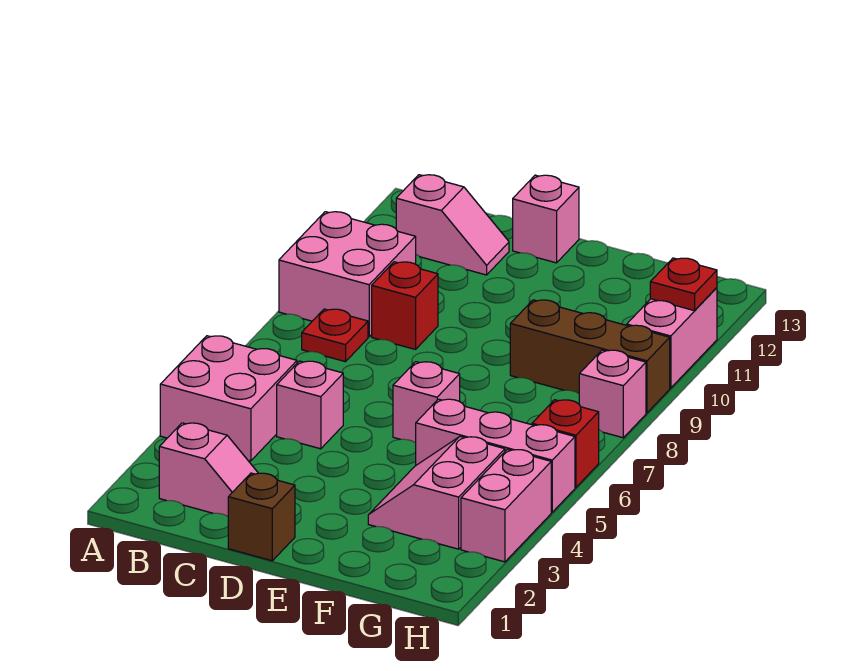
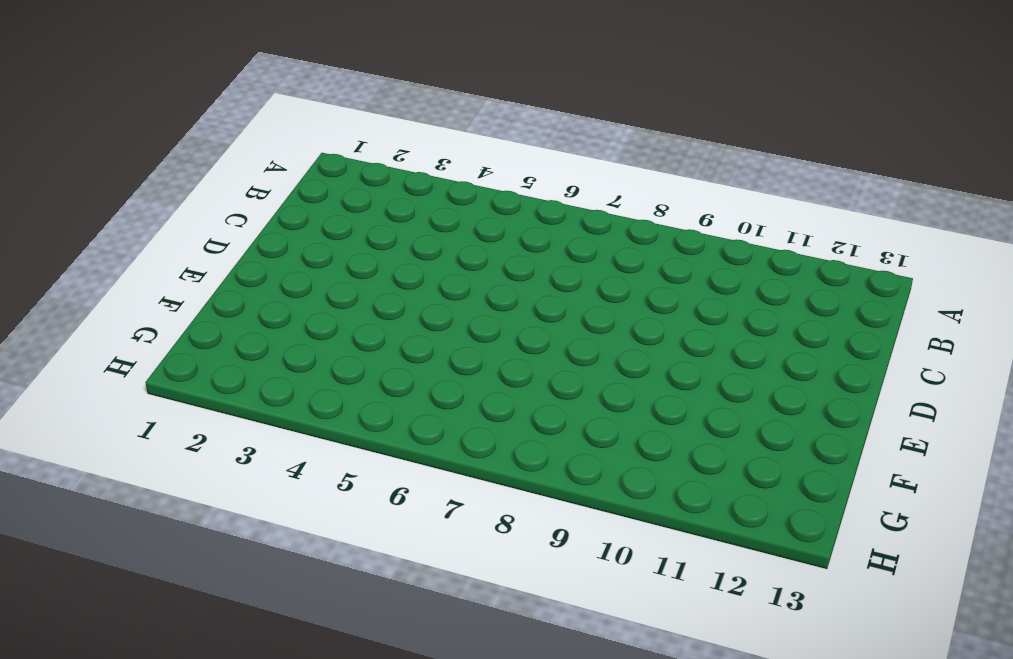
none -> pink 2x2 brick [160,336,297,461]
none -> pink 2x2 brick [279,212,416,337]
none -> pink 1x2 slope [159,423,258,516]

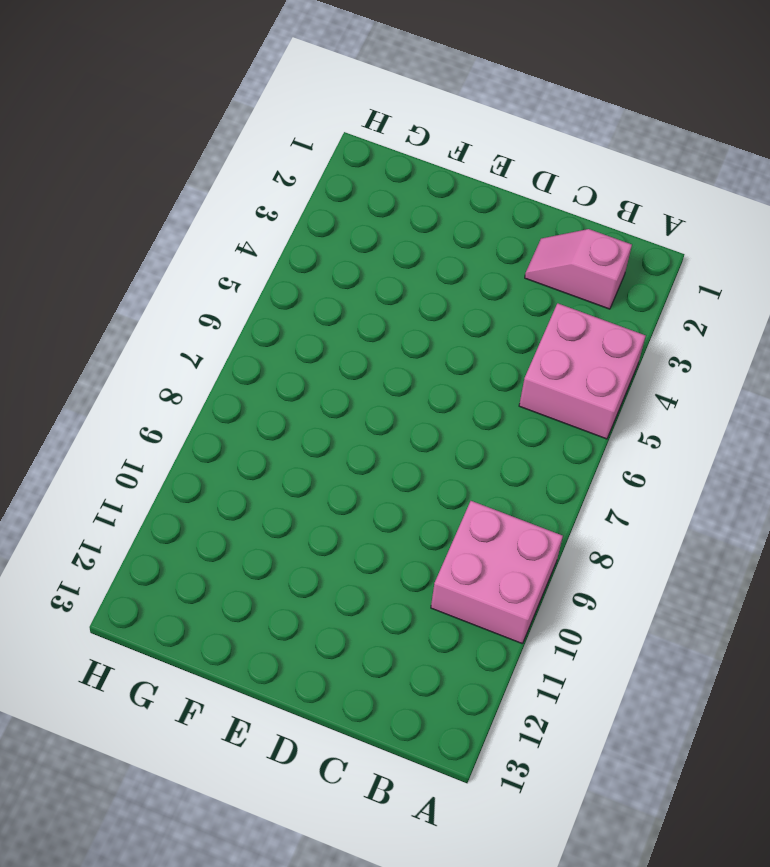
none -> red 1x1 plate [302,309,368,362]
none -> pink 1x2 slope [396,175,509,275]
none -> pink 1x1 brick [277,361,343,449]

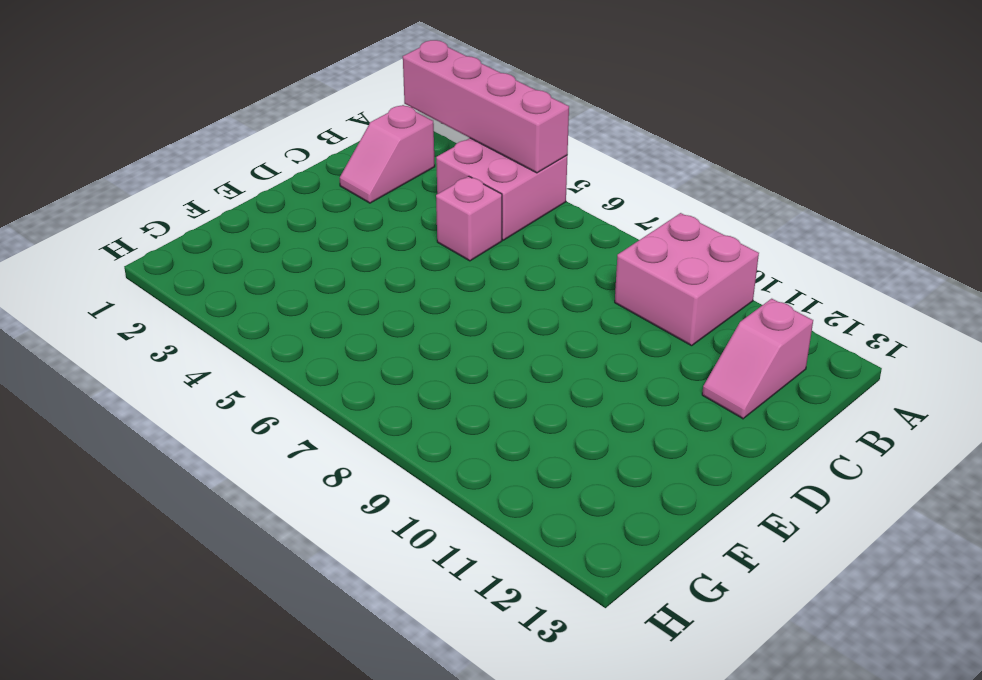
pink 1x4 brick [403,40,569,173] -> none
none -> red 1x1 plate [302,309,368,362]
none -> red 1x1 brick [372,262,438,349]
none -> brown 1x1 brick [228,473,295,561]

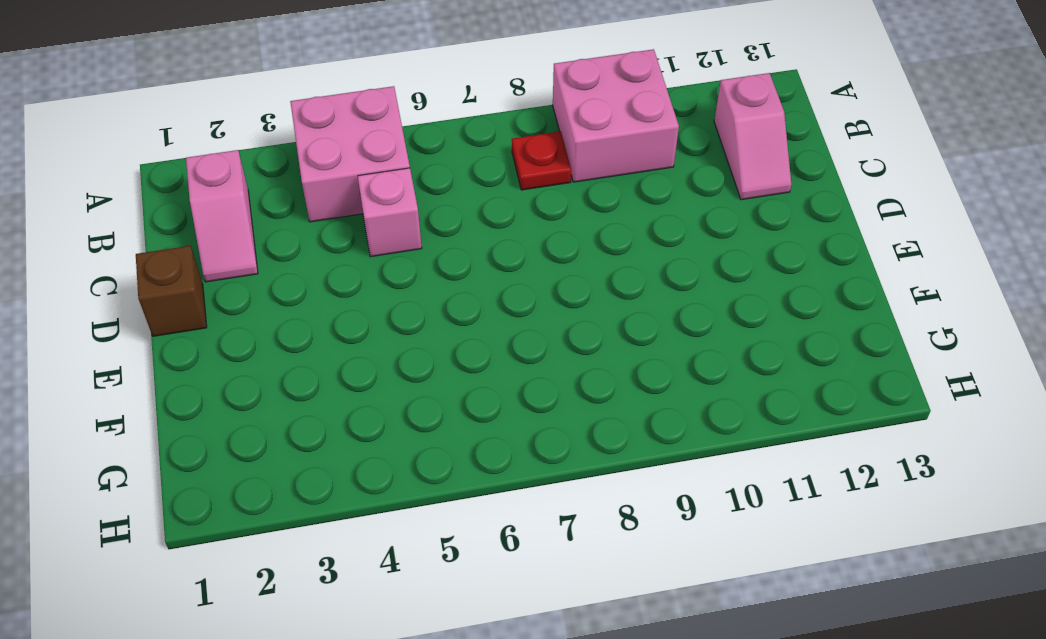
none -> red 1x1 brick [372,262,438,349]
none -> pink 1x1 brick [513,175,579,263]
none -> pink 1x1 brick [393,362,460,443]

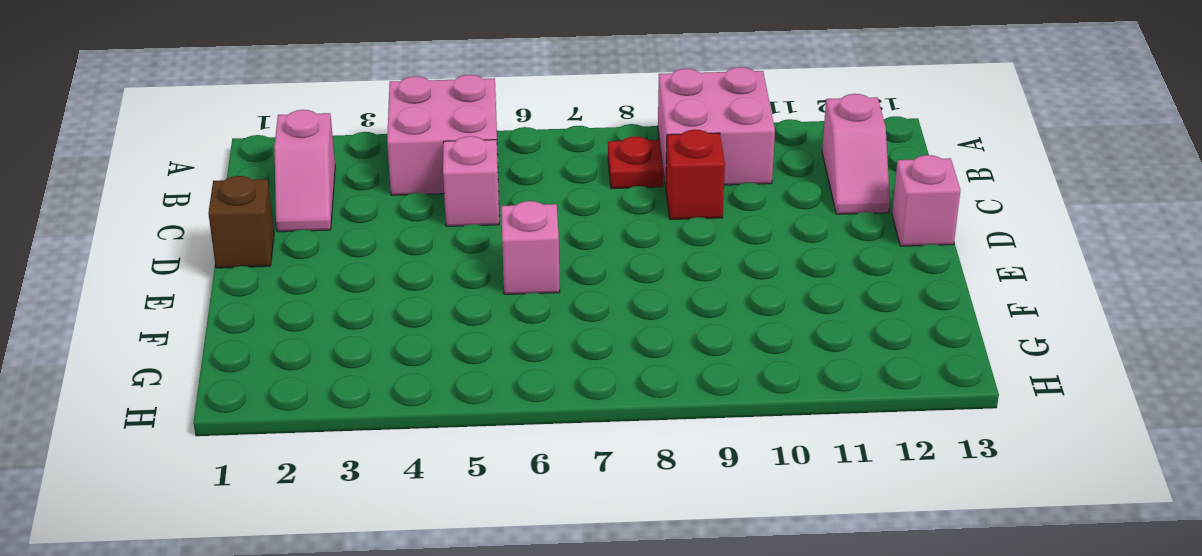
none -> pink 2x2 slope [368,437,505,549]
none -> pink 1x3 brick [416,399,575,512]
none -> brown 1x3 brick [510,300,670,413]

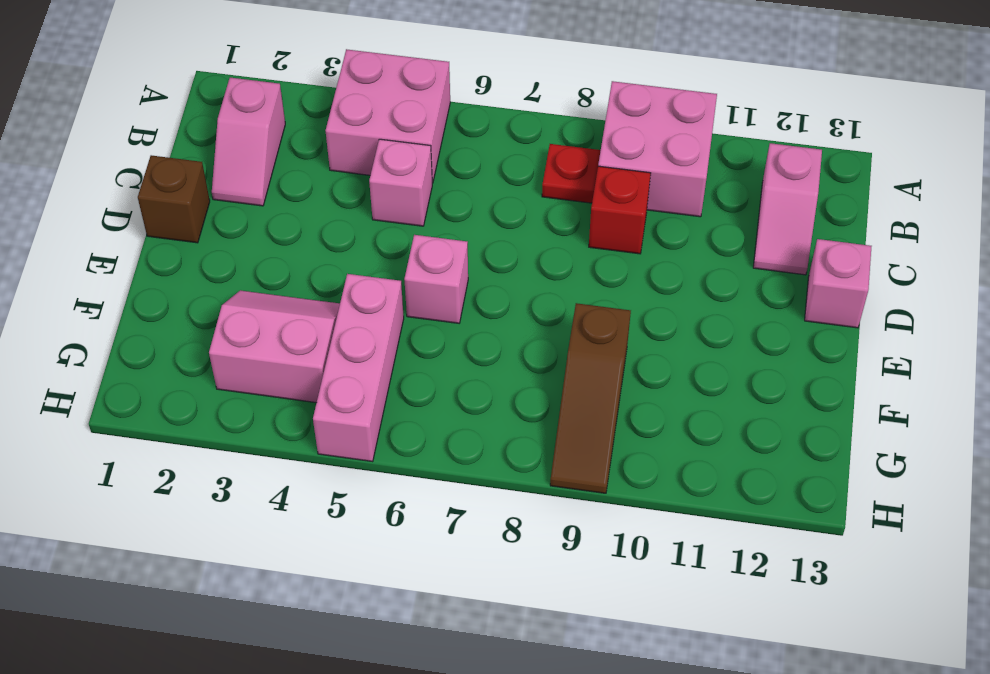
brown 1x3 slope [550,303,631,493] -> brown 1x3 brick [510,300,670,413]
none -> pink 1x2 brick [461,449,551,562]
none -> red 1x1 brick [532,400,599,487]
none -> pink 1x1 brick [579,350,646,438]

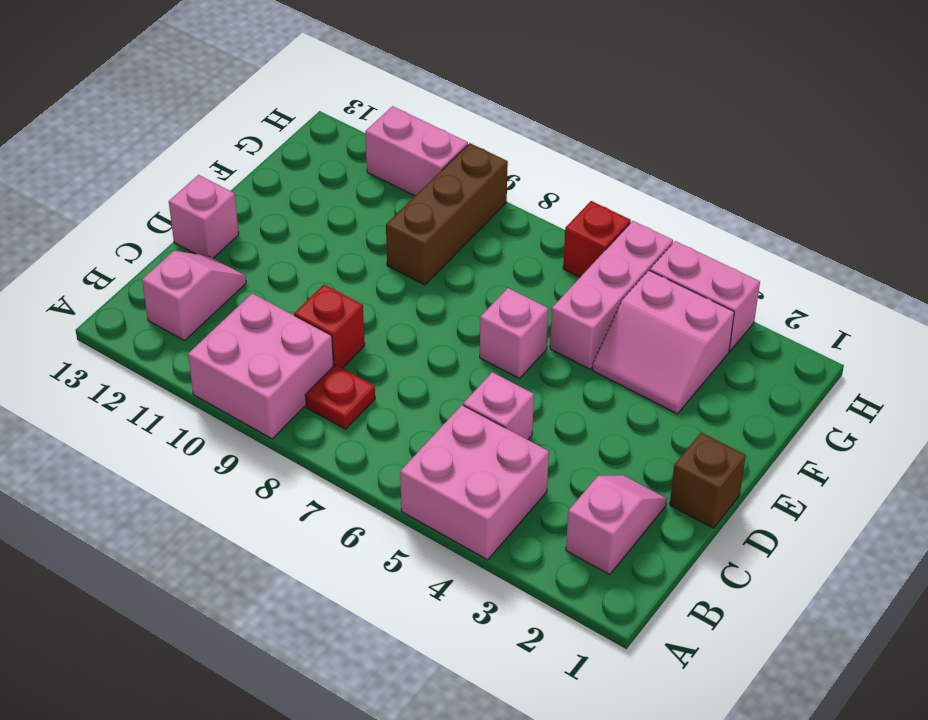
none -> pink 1x1 brick [579,350,646,438]
none -> red 1x1 plate [650,258,717,311]

